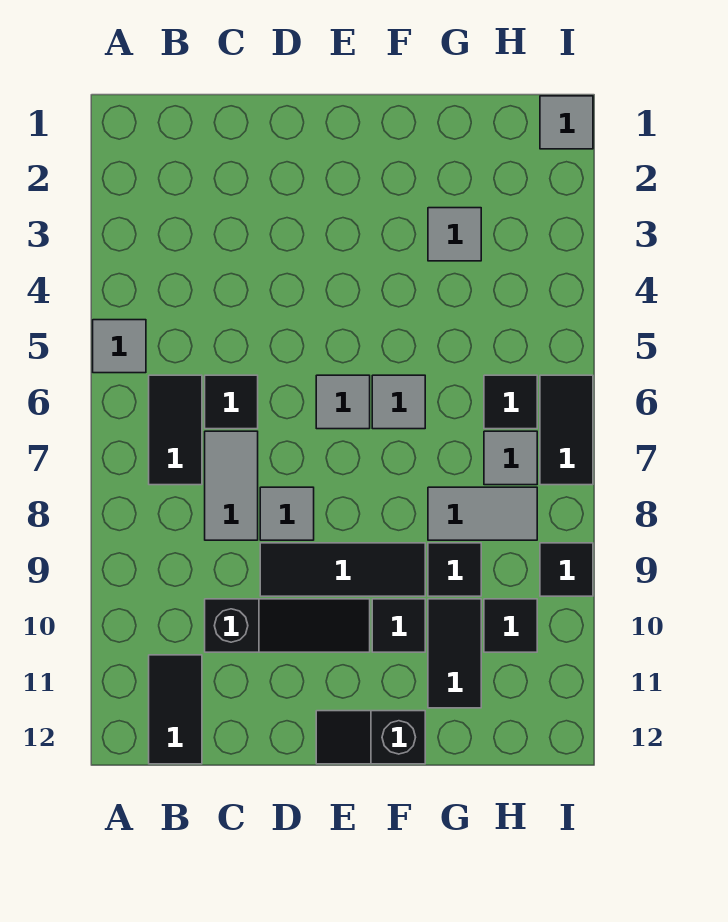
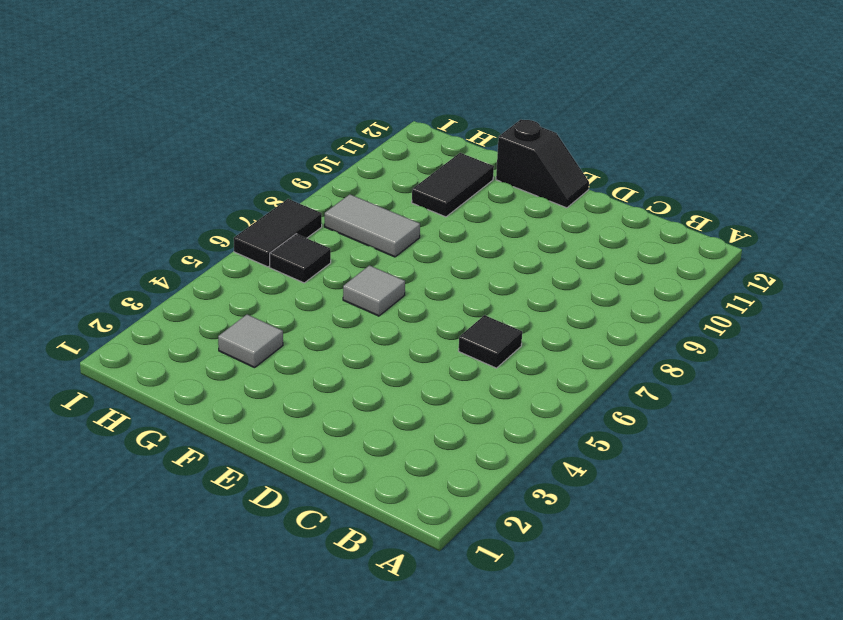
none -> grey 1x1 tile [93,320,146,373]
none -> black 1x2 tile [149,375,202,485]
none -> black 1x2 tile [149,655,202,764]

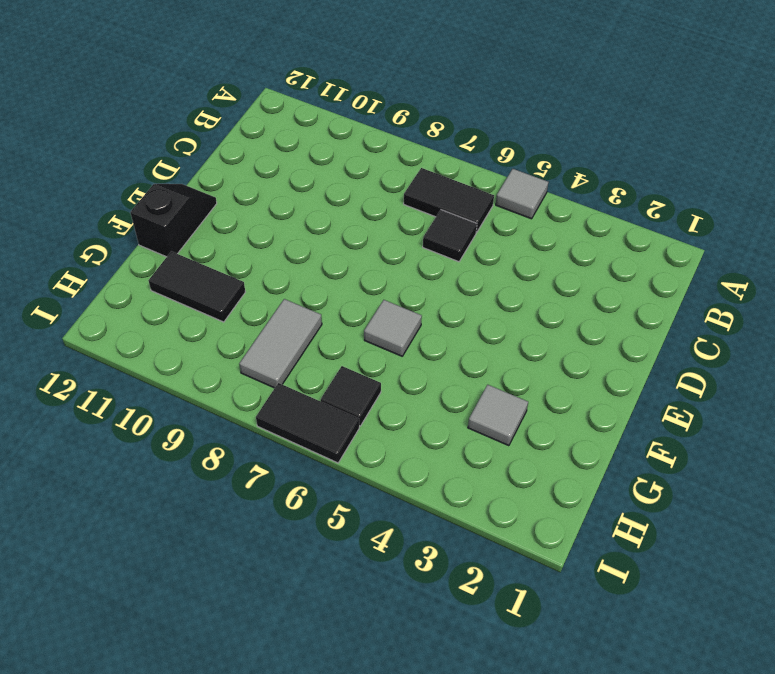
none -> black 1x2 tile [149,655,202,764]
none -> grey 1x2 tile [205,431,258,540]
none -> black 1x3 slope [205,599,370,652]

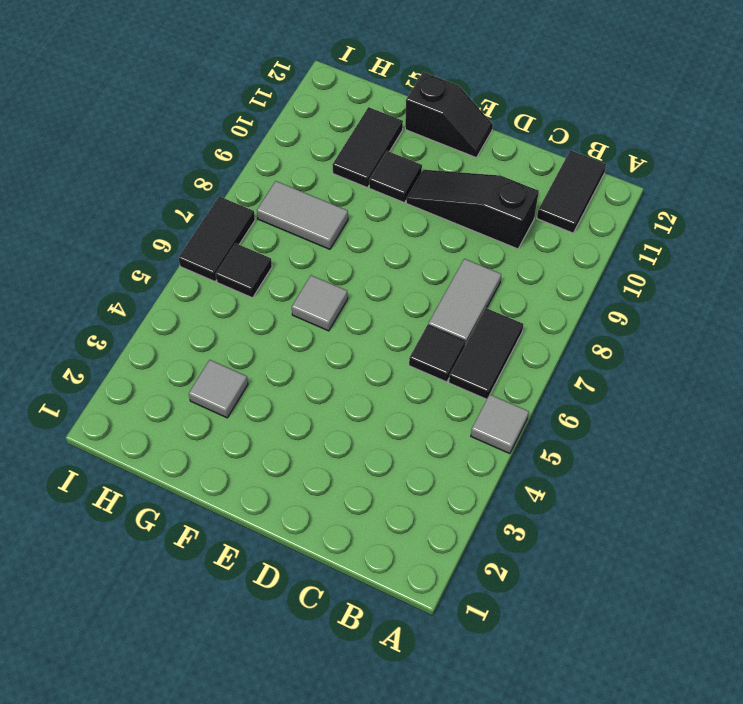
none -> grey 1x1 tile [260,487,314,540]
none -> black 1x3 tile [260,543,425,596]
none -> grey 1x1 tile [316,375,370,429]

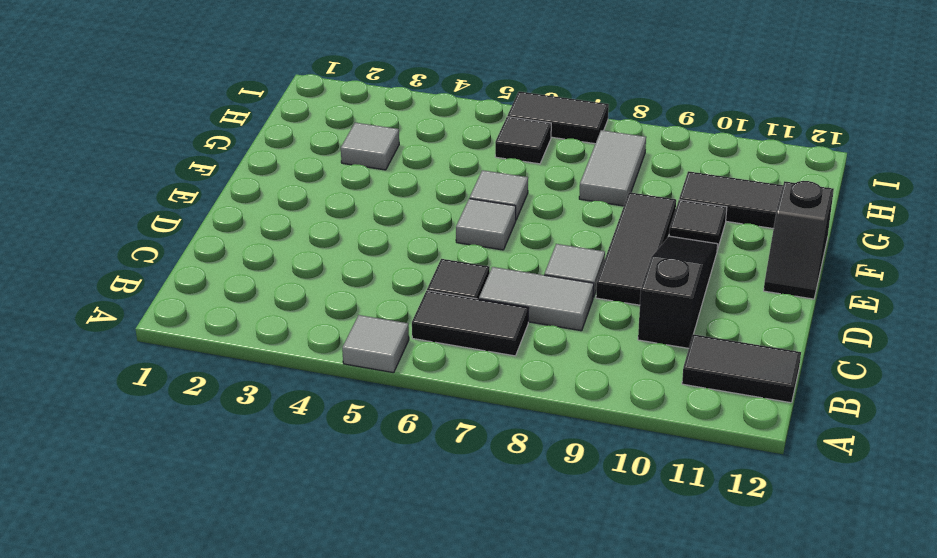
none -> black 1x1 tile [428,543,481,596]
none -> grey 1x1 tile [484,431,537,485]
none -> black 1x1 tile [484,599,537,652]

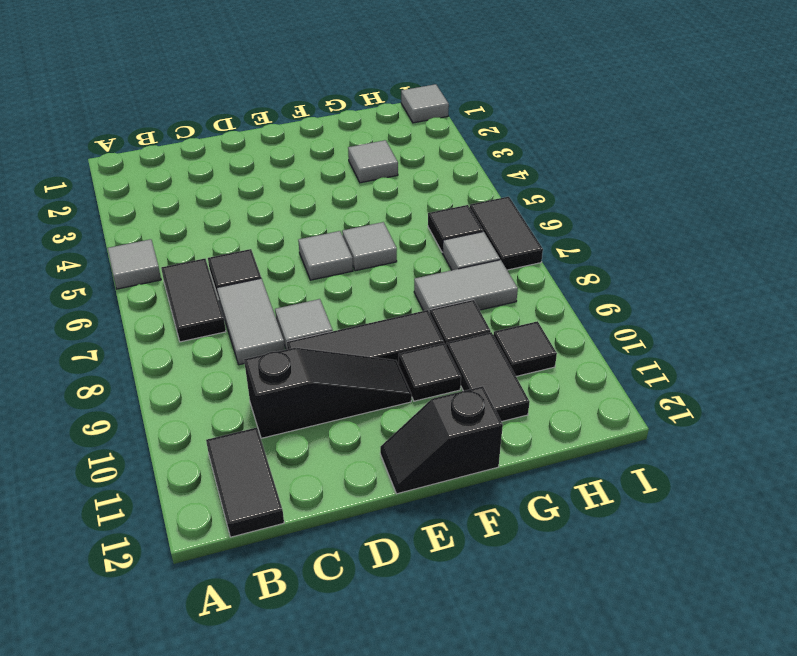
none -> black 1x1 tile [540,543,593,596]

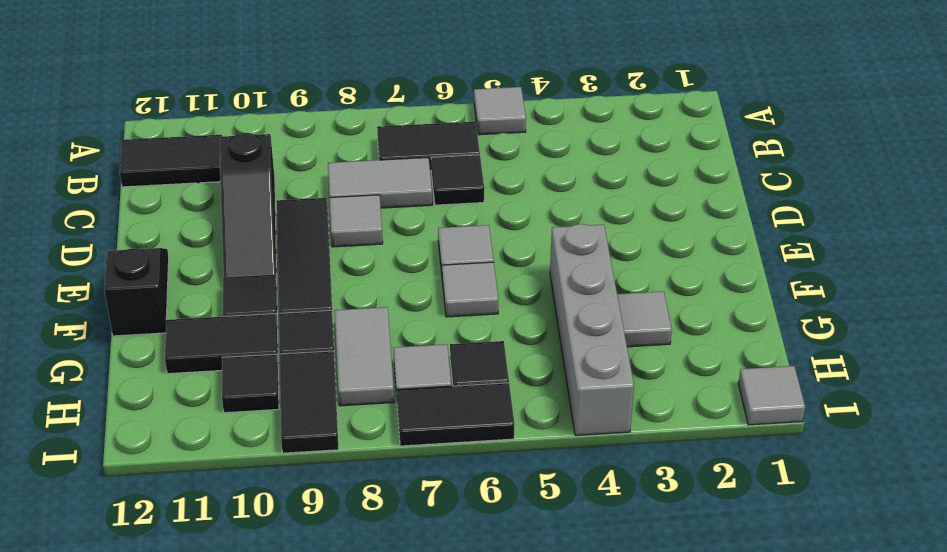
grey 1x4 brick [550,224,634,435] -> none
black 1x2 tile [280,351,339,453] -> black 1x1 tile [540,543,593,596]

